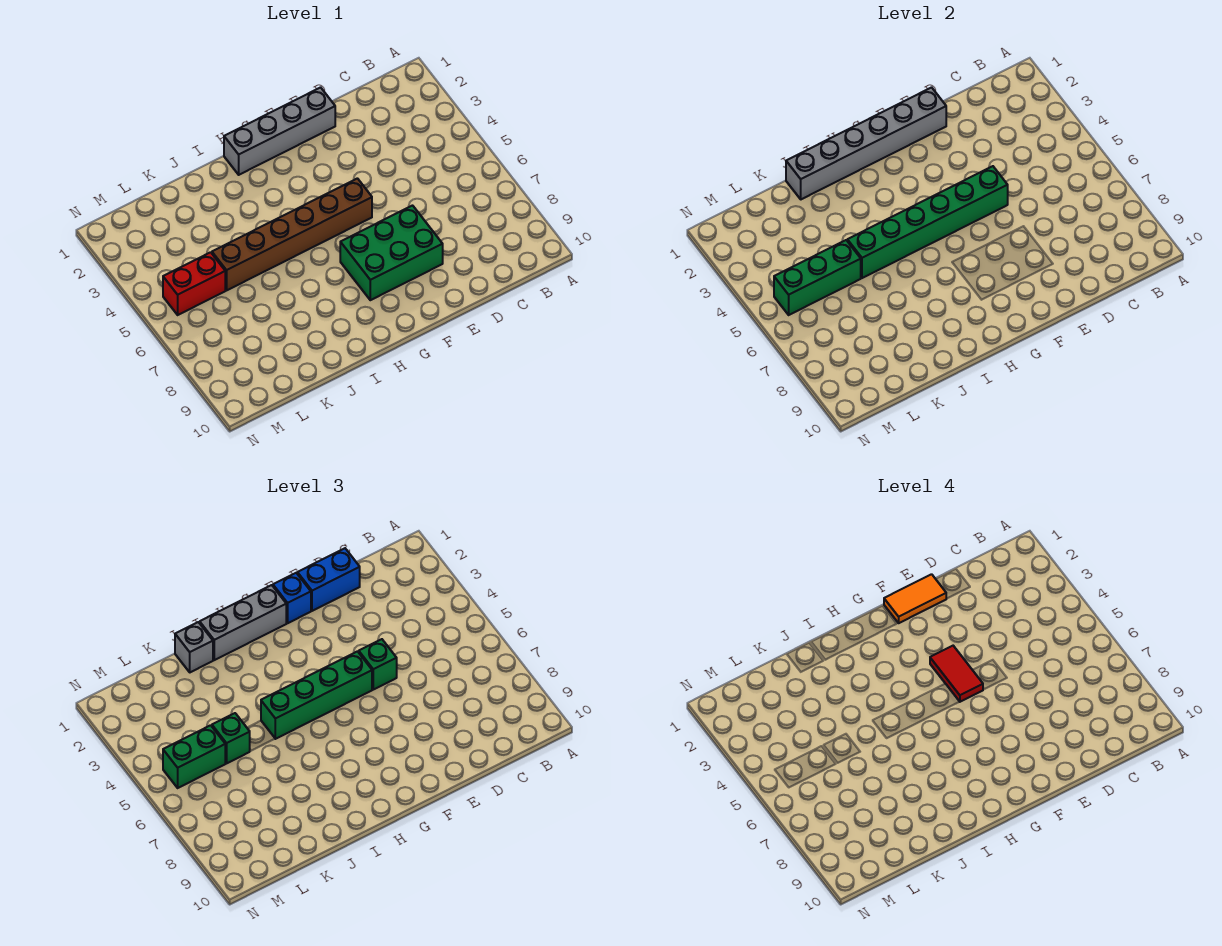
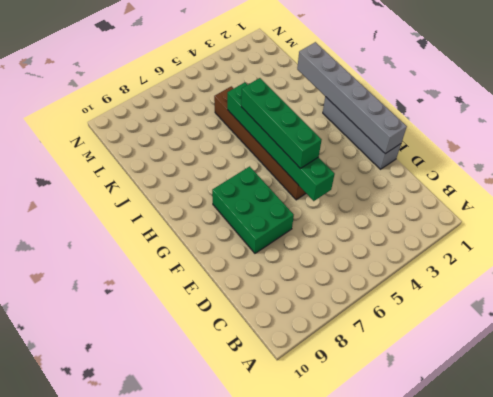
none -> red 1x2 brick [163,252,225,315]
none -> green 1x3 brick [774,240,861,315]
none -> blue 1x2 brick [297,548,360,611]

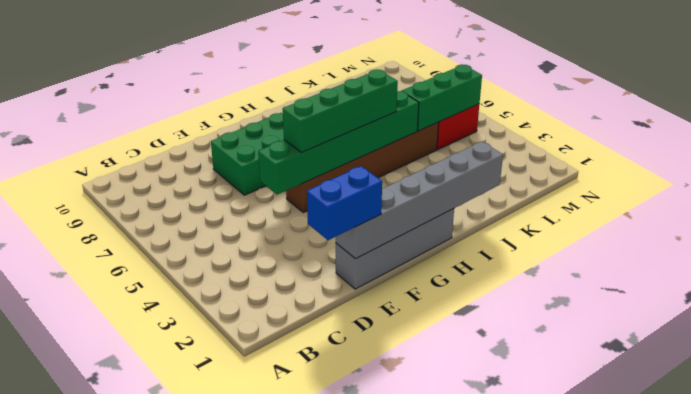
none -> green 1x1 brick [359,639,397,690]
none -> blue 1x1 brick [273,573,311,623]
none -> grey 1x3 brick [200,585,286,660]

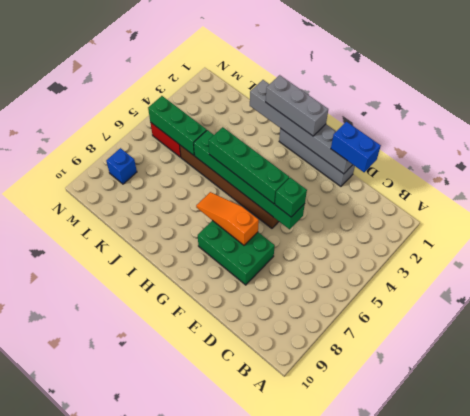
orange 1x3 slope [196,192,259,245] -> none
blue 1x1 brick [106,148,137,184] -> blue 1x1 brick moved to [273,573,311,623]
none -> grey 1x1 brick [175,622,213,672]
none -> green 1x1 brick [212,713,250,763]
none -> green 1x2 brick [163,725,225,788]

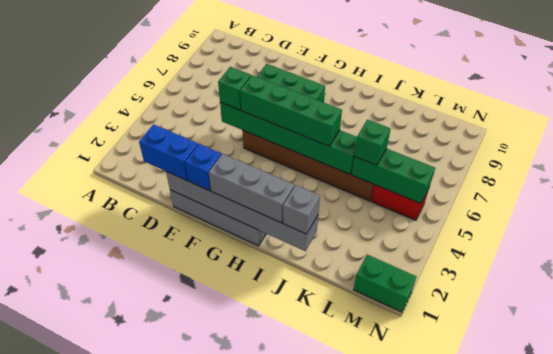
green 1x2 brick [353,255,417,312] -> green 1x2 brick moved to [163,725,225,788]
none -> orange 1x2 tile [884,574,946,623]
none -> red 1x2 tile [930,646,983,702]

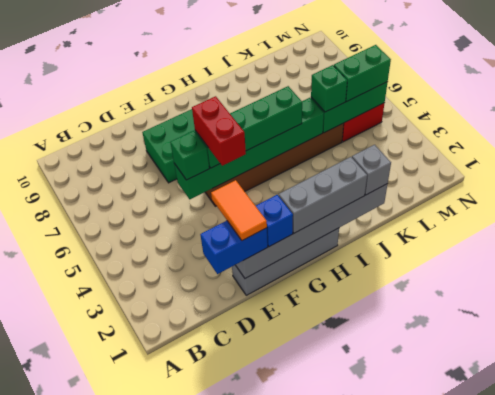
orange 1x2 tile [211,180,267,240] -> orange 1x2 tile turned to [884,574,946,623]
red 1x2 brick [192,96,246,166] -> red 1x2 tile [930,646,983,702]

